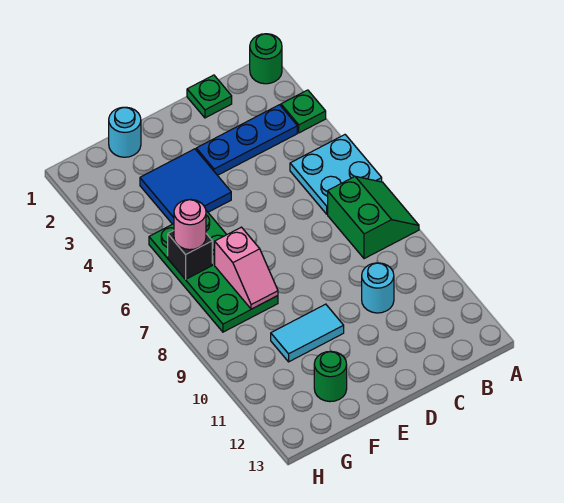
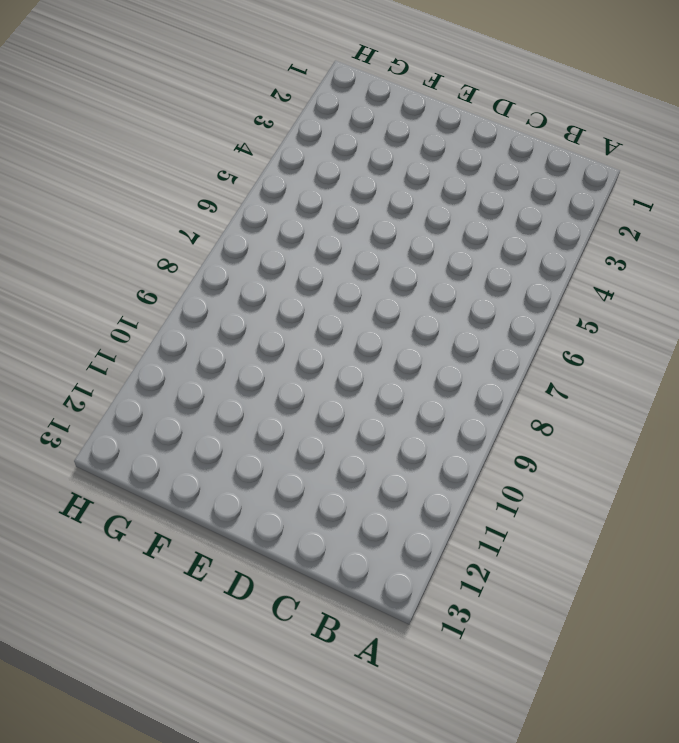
none -> green 1x1 round brick [250,34,282,84]
none -> green 1x1 plate [281,90,326,133]
none -> cyan 2x2 plate [290,135,382,214]

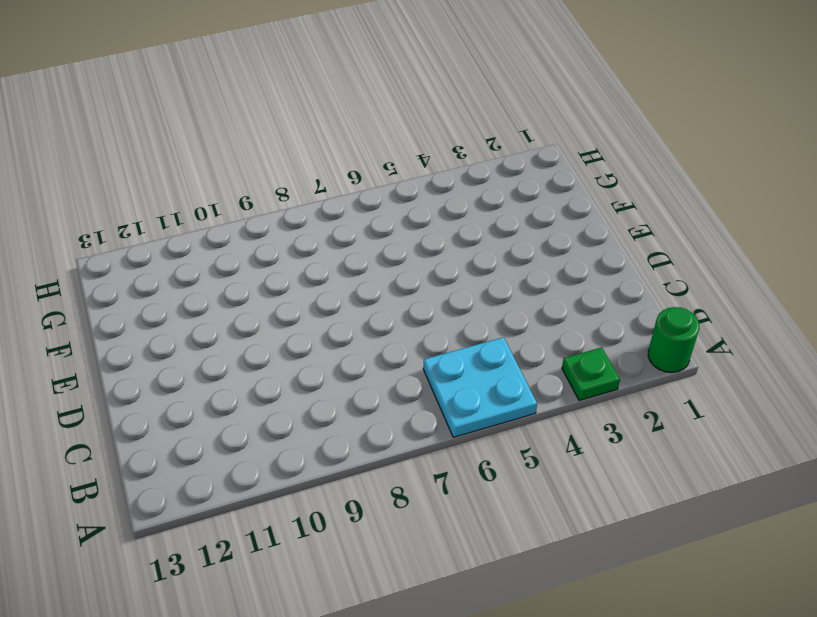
none -> green 2x2 slope [328,176,419,259]
none -> blue 1x3 plate [196,105,297,175]
none -> green 1x1 plate [187,75,232,118]

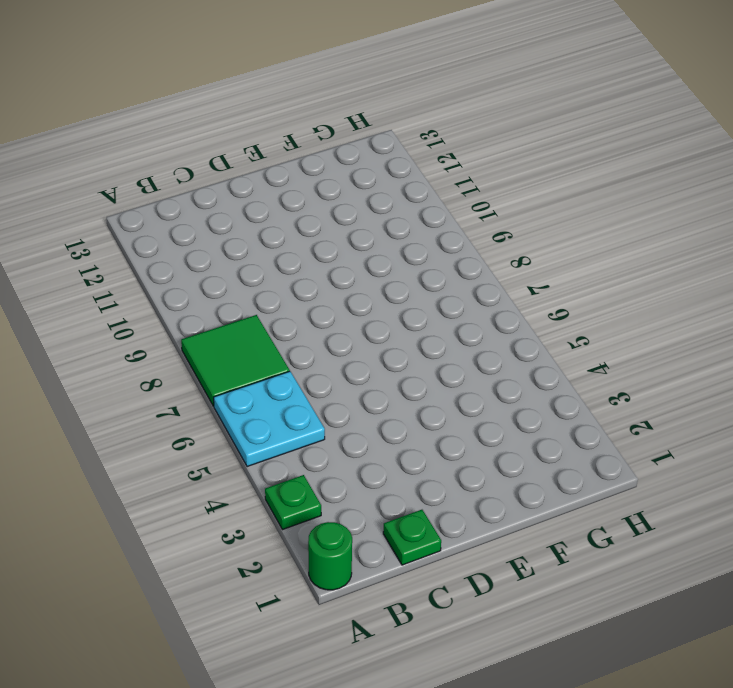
green 2x2 tile [181,315,290,406] -> green 2x2 slope [328,176,419,259]
none -> blue 1x3 plate [196,105,297,175]
none -> cyan 1x1 round brick [362,263,394,313]
none -> blue 2x2 tile [140,149,231,224]

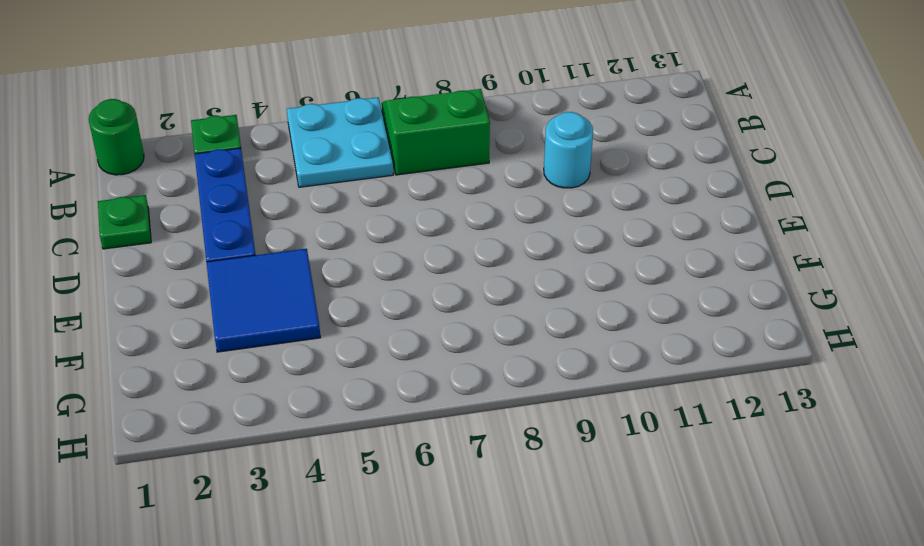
none -> cyan 1x2 tile [271,304,344,362]
none -> cyan 1x1 round brick [109,107,141,157]
none -> green 2x4 plate [149,211,278,332]

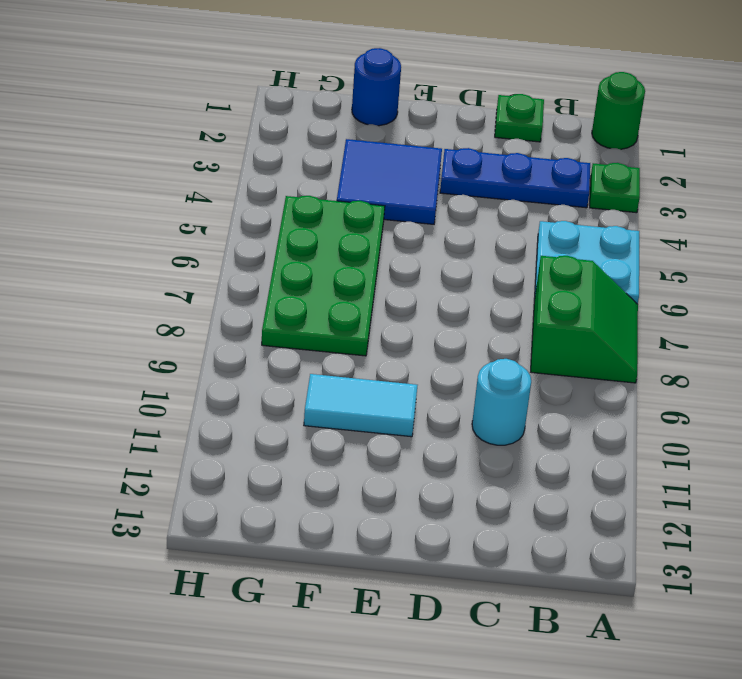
blue 1x1 round brick [352,48,401,126] -> cyan 1x1 round brick [109,107,141,157]
none -> green 1x1 round brick [314,351,347,402]
none -> pink 1x2 slope [215,227,278,309]
none -> black 1x1 brick [168,231,212,280]

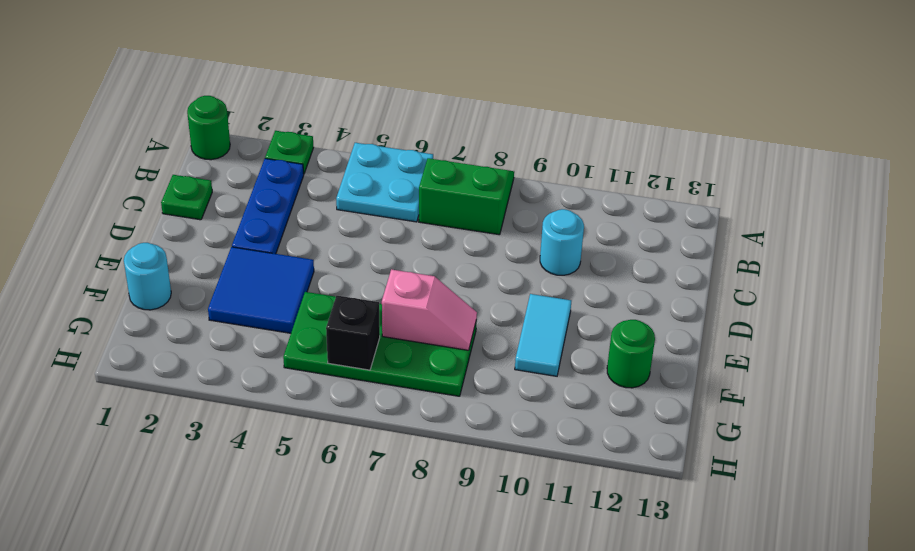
none -> pink 1x1 round brick [174,199,206,250]

